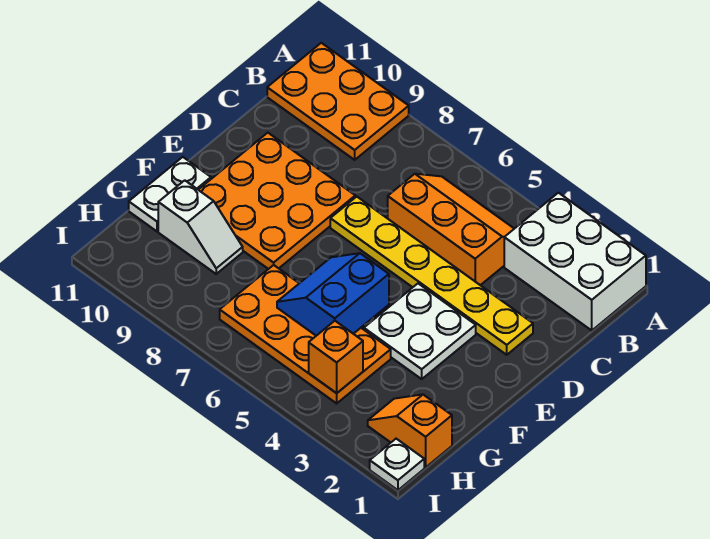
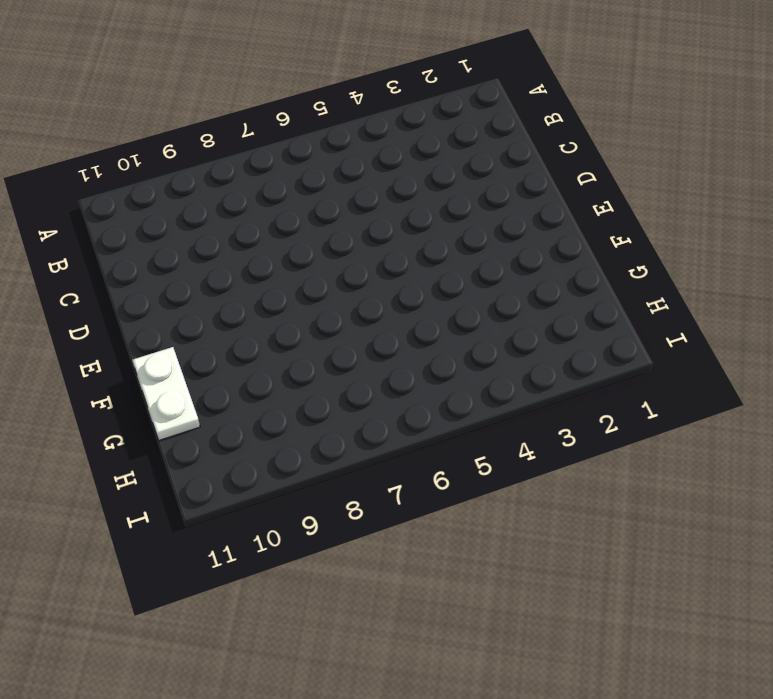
none -> white 2x3 brick [504,193,646,330]
none -> orange 2x3 plate [267,43,409,160]
none -> orange 2x3 slope [388,174,514,285]

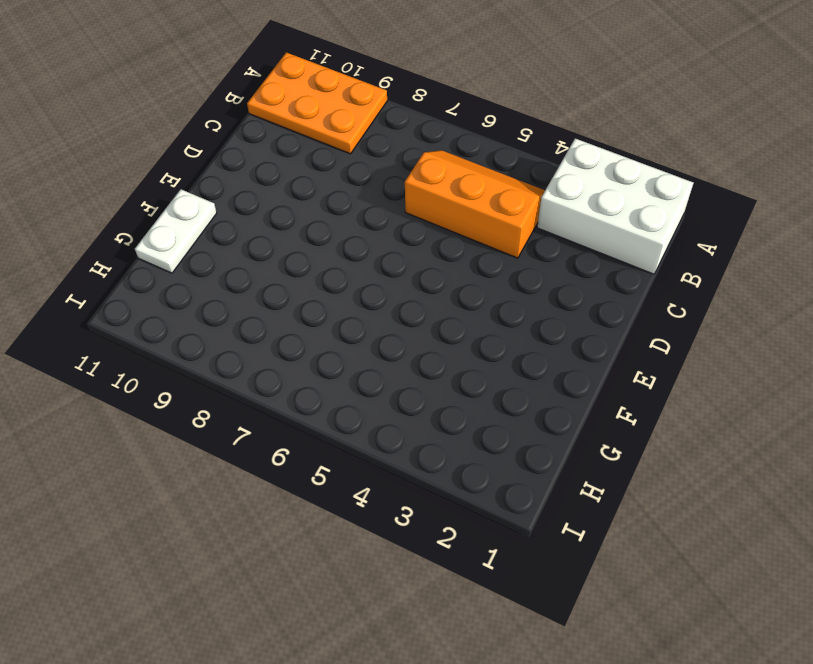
none -> yellow 1x6 plate [330,197,533,355]
none -> orange 3x3 plate [199,133,355,269]
none -> white 2x2 plate [364,284,476,379]

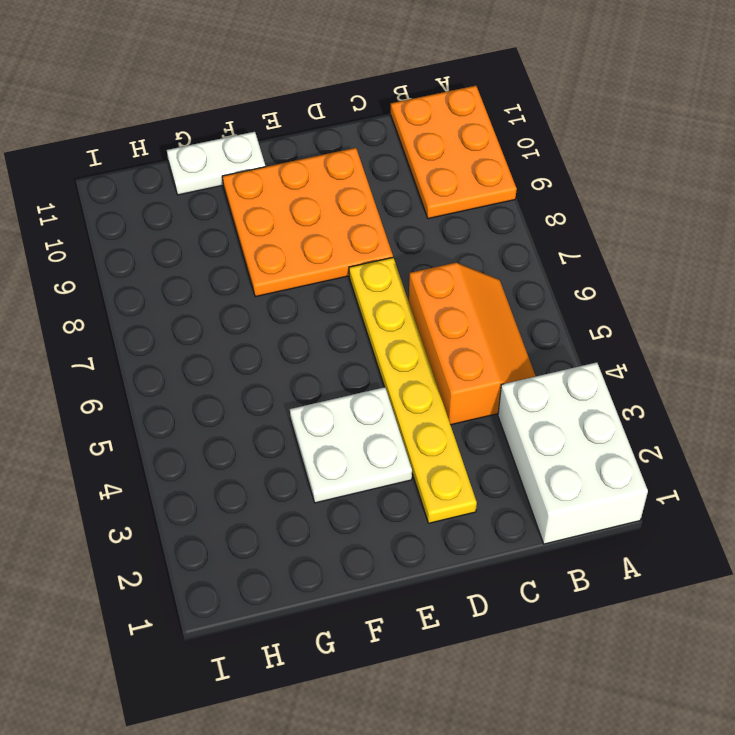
none -> orange 2x4 plate [220,265,391,403]
none -> white 1x2 slope [158,180,243,274]
none -> orange 1x2 slope [368,394,452,467]

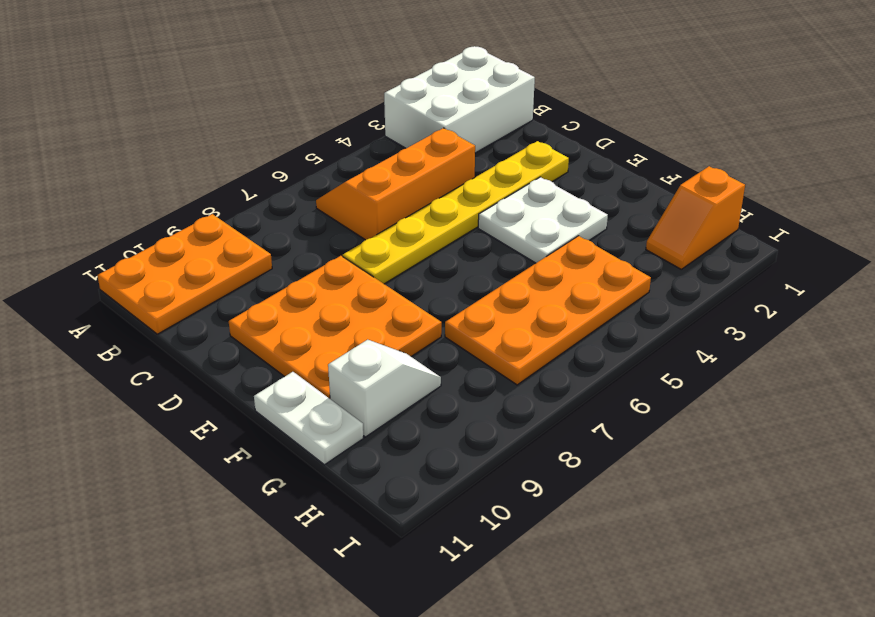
none -> white 1x1 plate [370,439,424,490]
none -> blue 2x2 slope [277,253,389,336]
none -> orange 1x1 brick [309,321,363,393]

